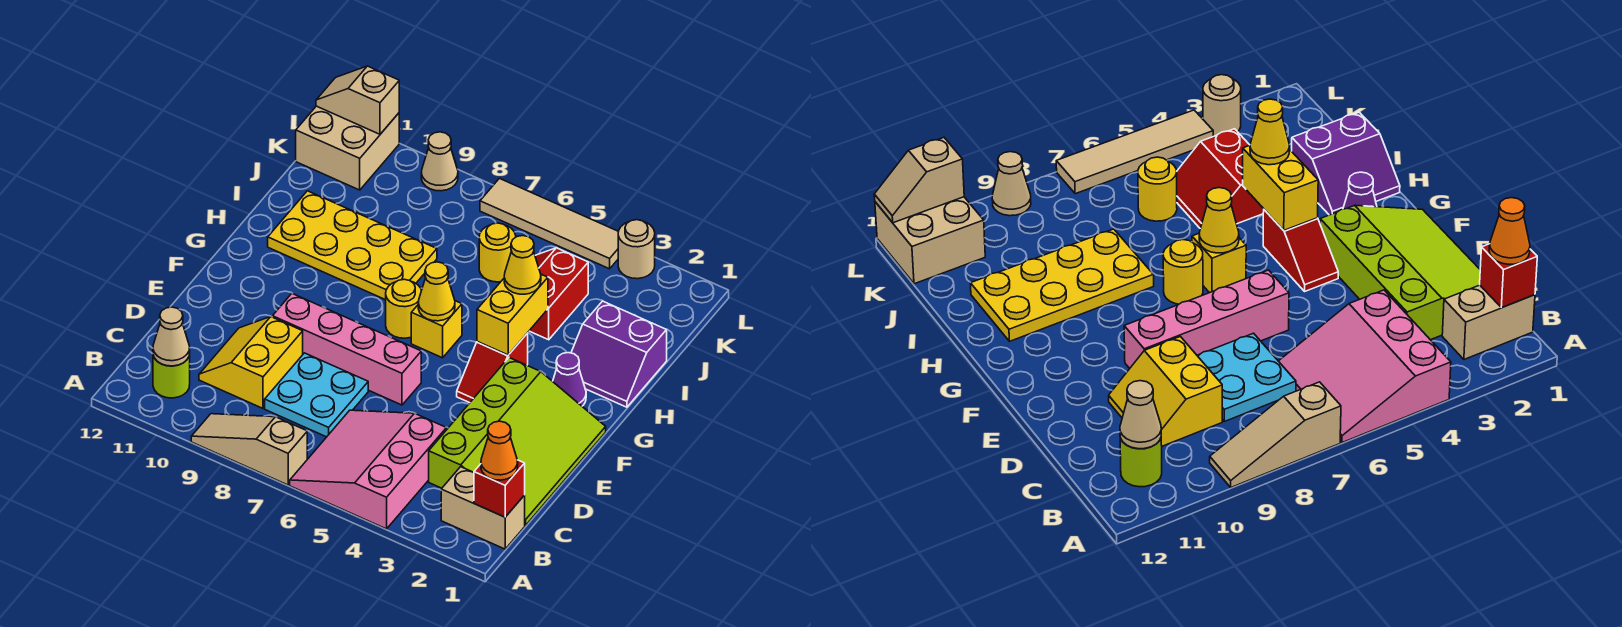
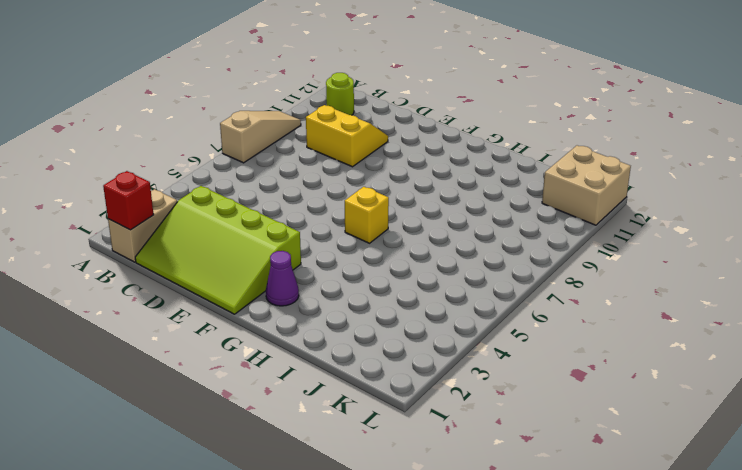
none -> pink 3x3 slope [290,410,446,529]
none -> cyan 2x2 plate [265,353,368,437]
none -> pink 1x4 brick [273,293,421,405]

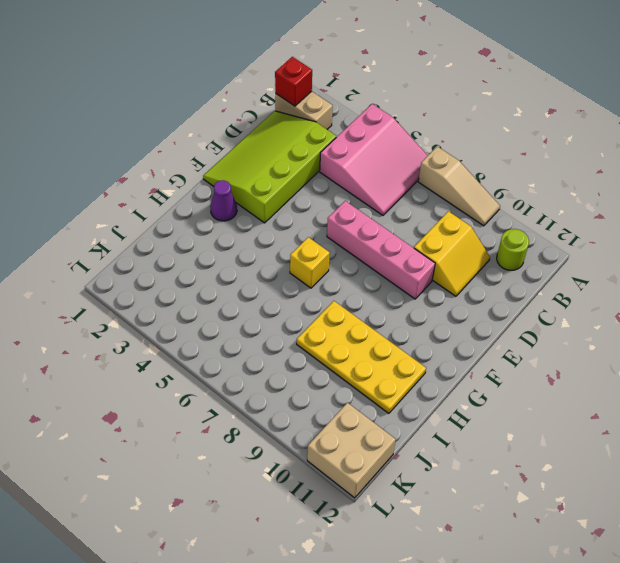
none -> cyan 2x2 plate [265,353,368,437]
none -> red 1x2 slope [457,333,528,403]
none -> yellow 1x1 round brick [386,279,422,338]

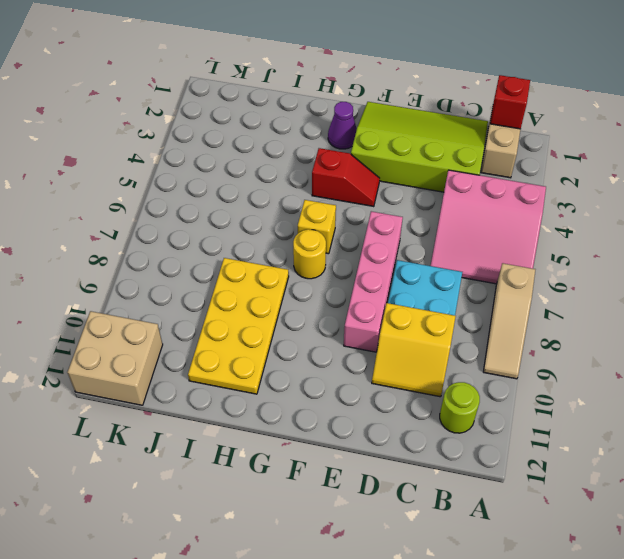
none -> purple 2x2 slope [571,301,667,407]
none -> red 2x2 slope [529,248,588,340]
none -> yellow 1x1 round brick [479,223,516,282]

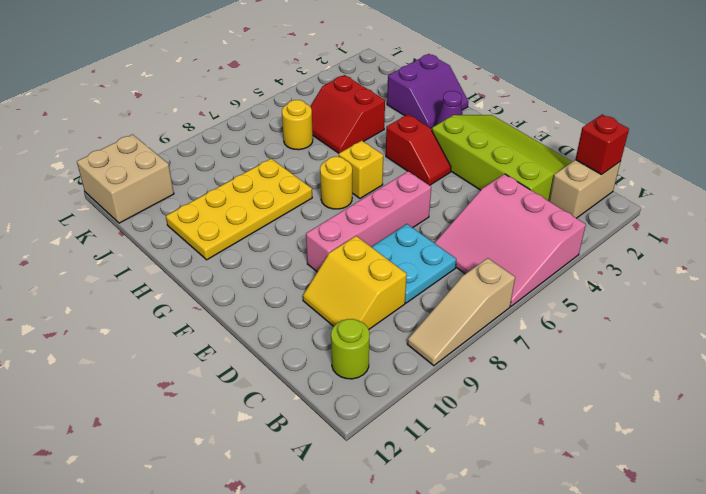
none -> tan 1x1 round brick [618,220,655,279]
none -> tan 1x4 tile [480,179,619,269]
none -> tan 1x1 cone [421,132,458,191]

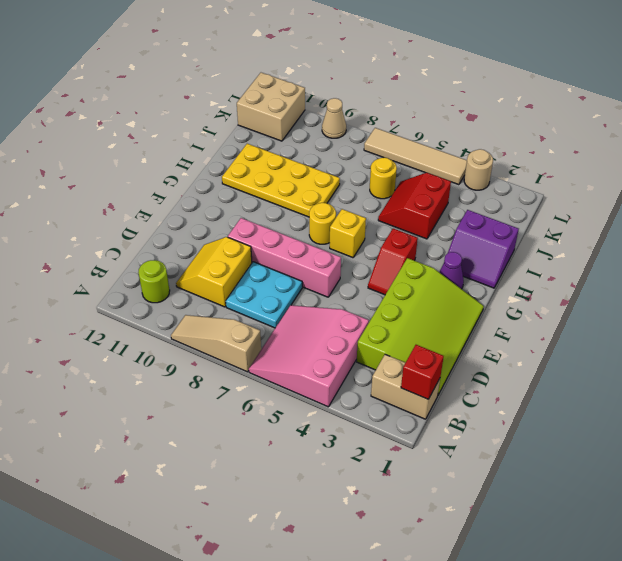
none -> tan 1x1 cone [153,307,190,366]
none -> yellow 1x2 brick [477,274,548,355]
none -> yellow 1x1 cone [418,262,455,321]

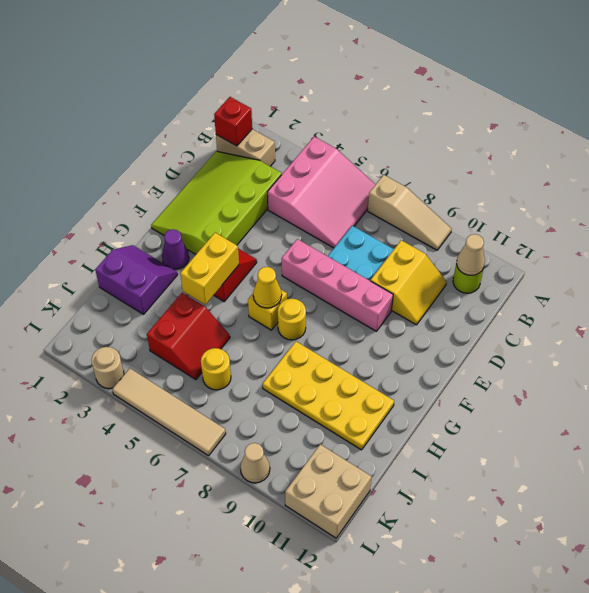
none -> tan 1x2 slope [316,66,399,134]
none -> orange 1x1 cone [481,421,518,480]
none -> yellow 1x1 cone [504,236,541,294]

